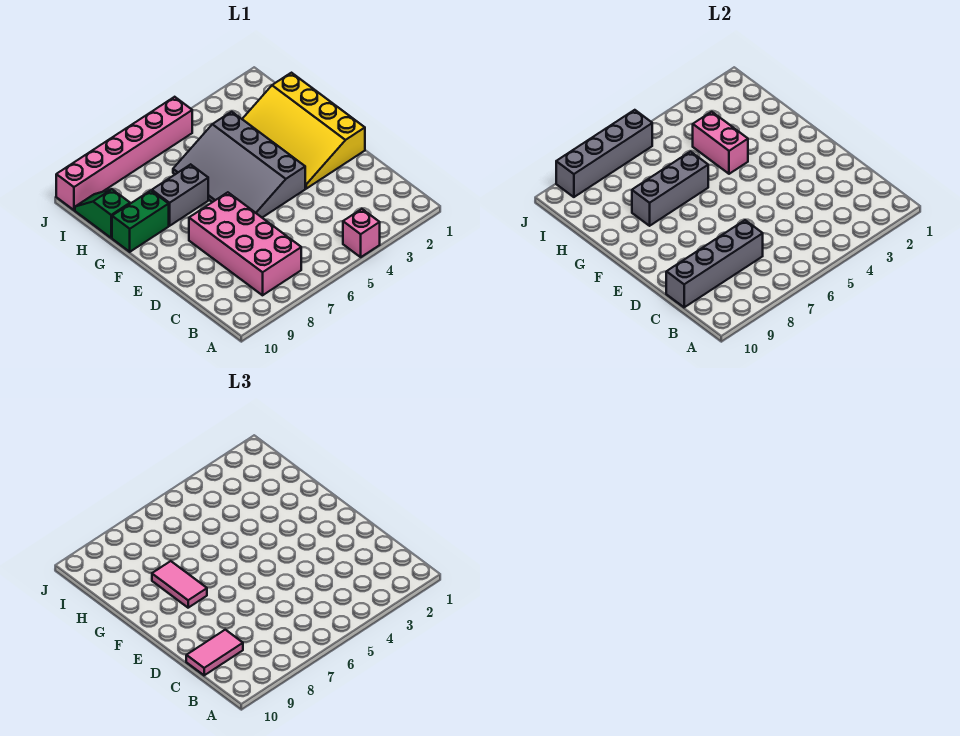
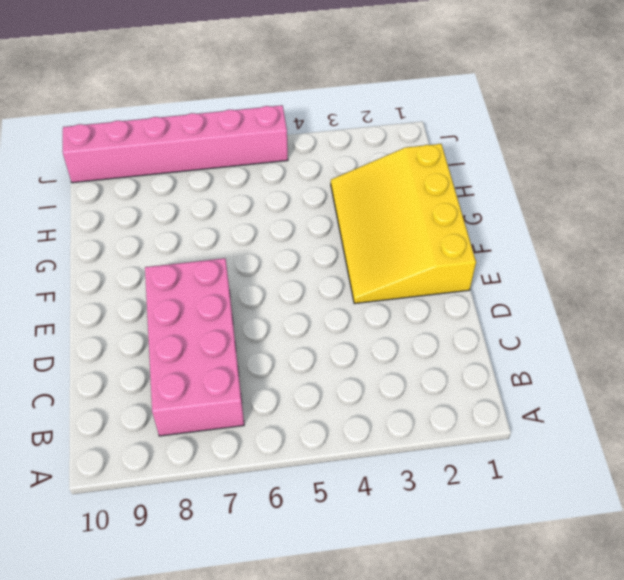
none -> pink 1x1 brick [343,209,380,257]
none -> grey 3x4 slope [173,112,305,217]
none -> grey 1x2 brick [152,164,208,226]

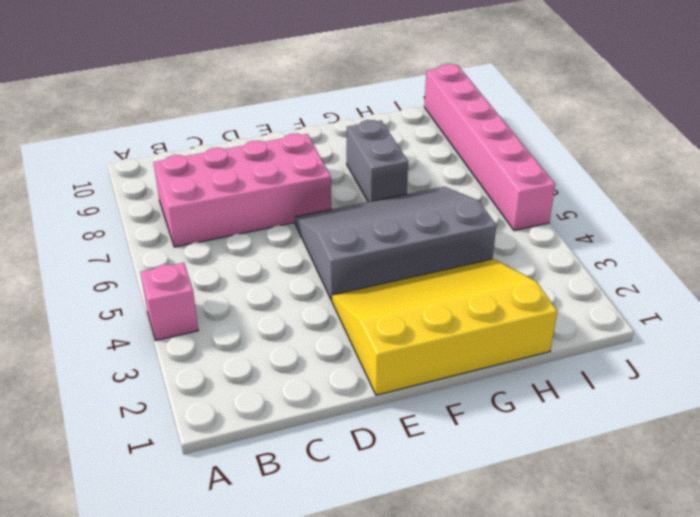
none -> green 1x2 brick [112,191,169,252]
none -> green 1x2 slope [75,189,130,238]
none -> grey 1x4 brick [666,220,763,307]

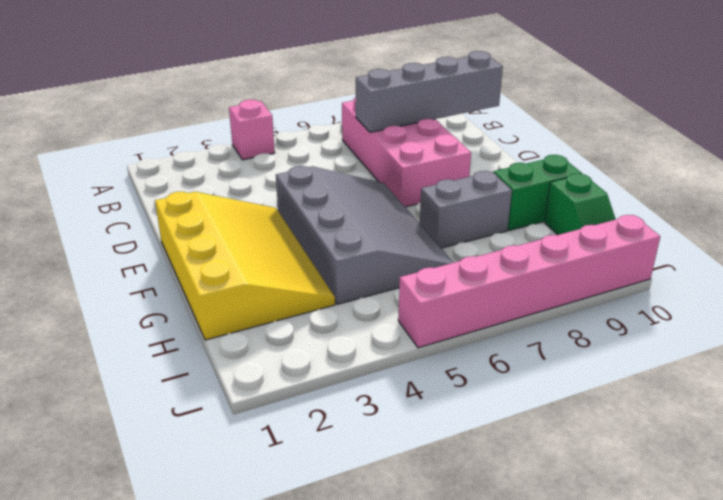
none -> pink 1x2 brick [693,112,748,174]
none -> grey 1x3 brick [632,152,708,226]
none -> grey 1x4 brick [556,110,652,197]

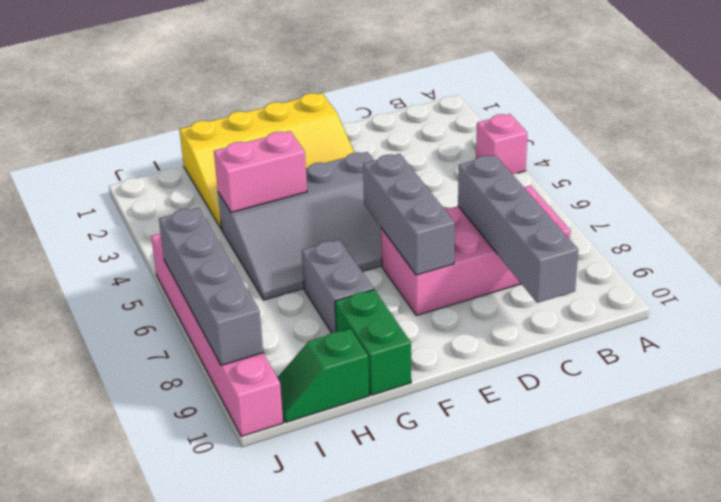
grey 1x3 brick [363,154,455,275] -> grey 1x3 brick moved to [632,152,708,226]
none -> pink 1x2 tile [186,630,243,675]
none -> pink 1x2 tile [152,561,207,608]

